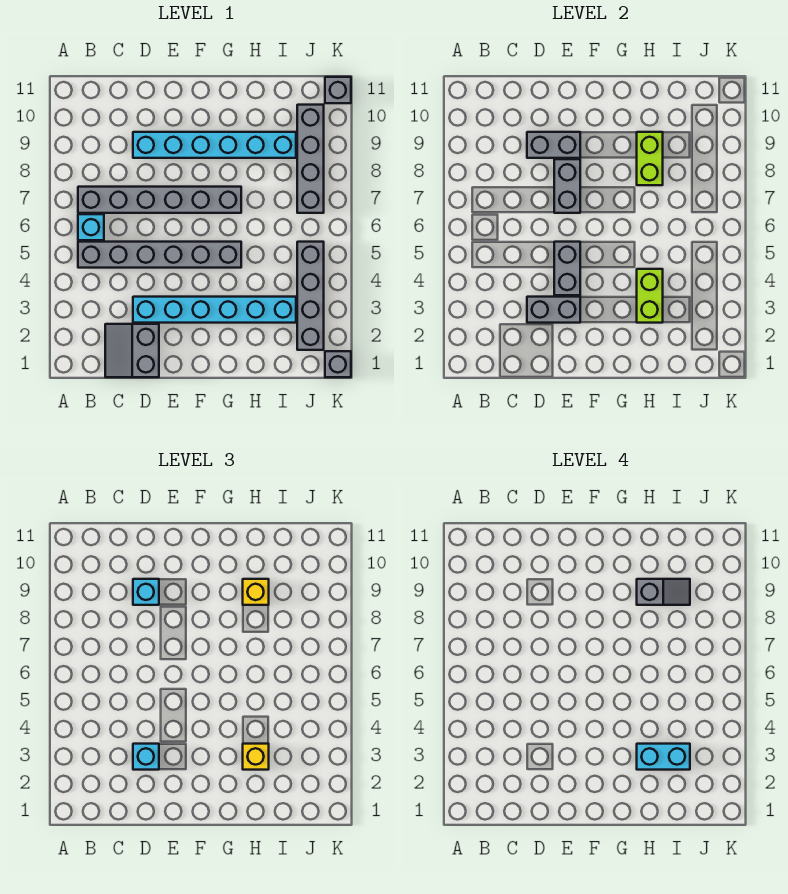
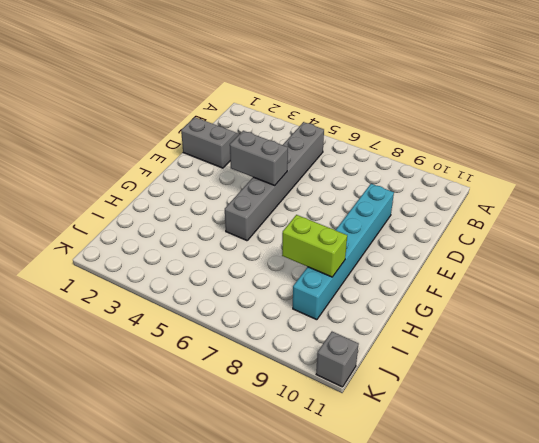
none -> cyan 1x1 brick [78,214,104,240]
none -> grey 1x6 brick [78,187,241,213]
none -> cyan 1x6 brick [133,297,296,323]

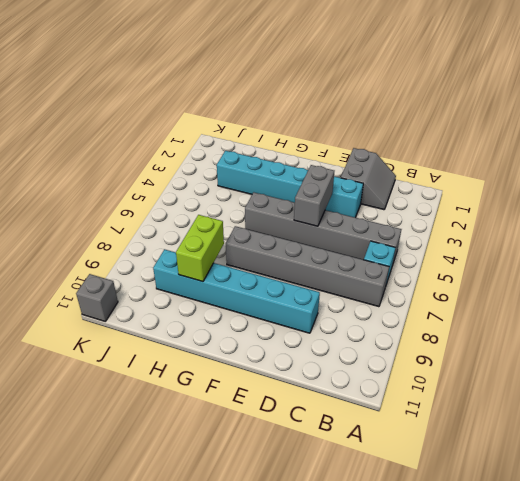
none -> grey 1x4 brick [297,242,324,350]
none -> grey 1x4 brick [297,105,324,213]
none -> grey 1x1 brick [325,351,351,377]

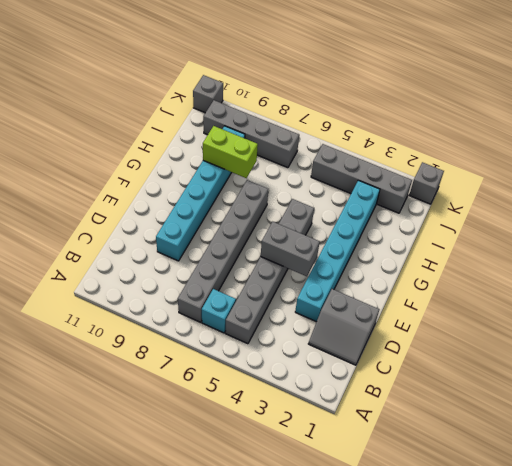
none -> grey 1x2 brick [527,297,580,323]
none -> grey 1x2 brick [527,132,580,158]
none -> grey 1x2 brick [554,159,580,213]

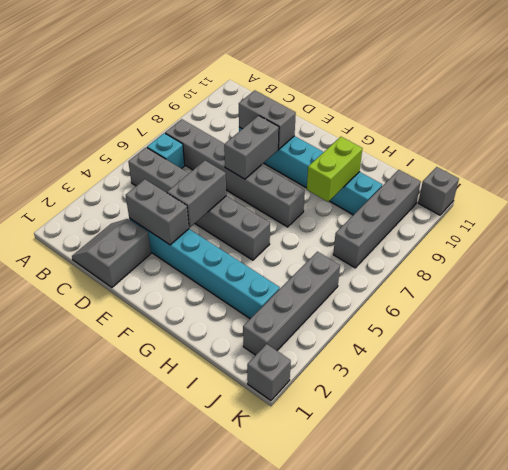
none -> lime 1x2 brick [637,269,663,323]
none -> cyan 1x1 brick [133,744,159,770]
none -> cyan 1x1 brick [133,579,159,605]

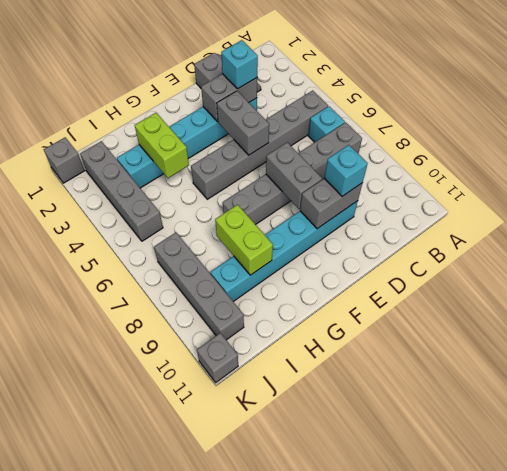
none -> yellow 1x1 brick [243,744,269,770]
none -> yellow 1x1 brick [243,579,269,605]
none -> cyan 1x2 brick [637,744,690,770]

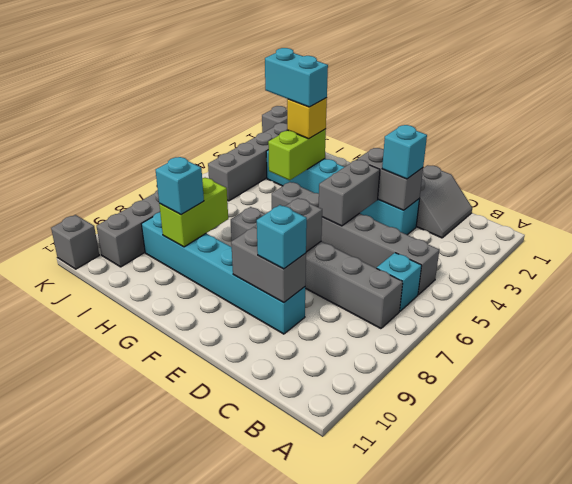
cyan 1x1 brick [156,157,204,215] -> yellow 1x1 brick [243,579,269,605]
none -> grey 1x2 slope [637,579,690,605]

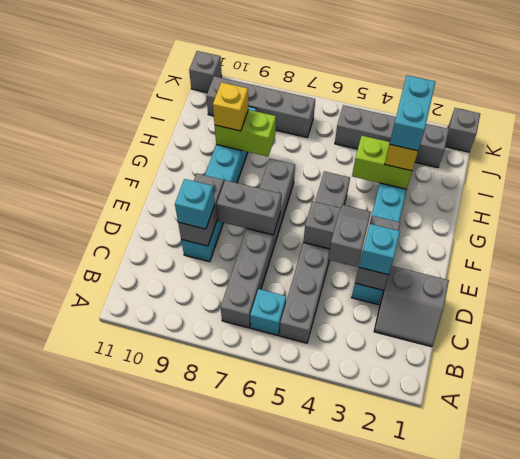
grey 1x2 slope [328,205,371,267] -> grey 1x2 slope moved to [637,579,690,605]

